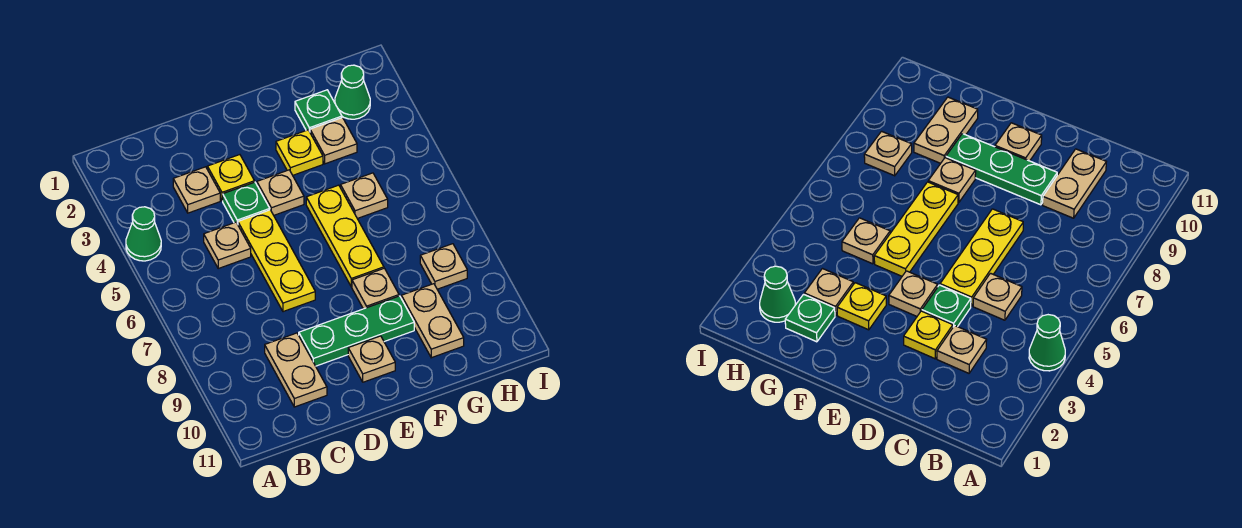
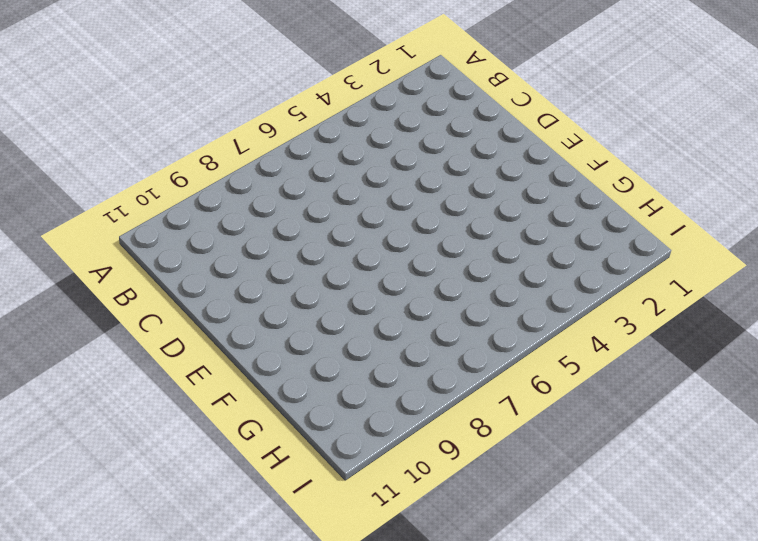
none -> green 1x1 cone [126,207,161,261]
none -> tan 1x1 plate [173,167,220,213]
none -> tan 1x1 plate [204,222,251,268]

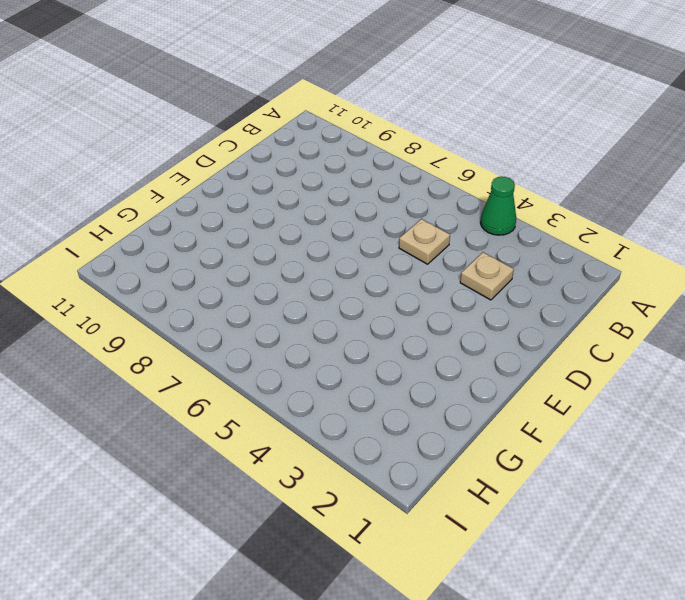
none -> tan 1x2 plate [265,333,327,407]
none -> yellow 1x1 plate [207,155,255,201]
none -> green 1x1 plate [223,182,270,224]

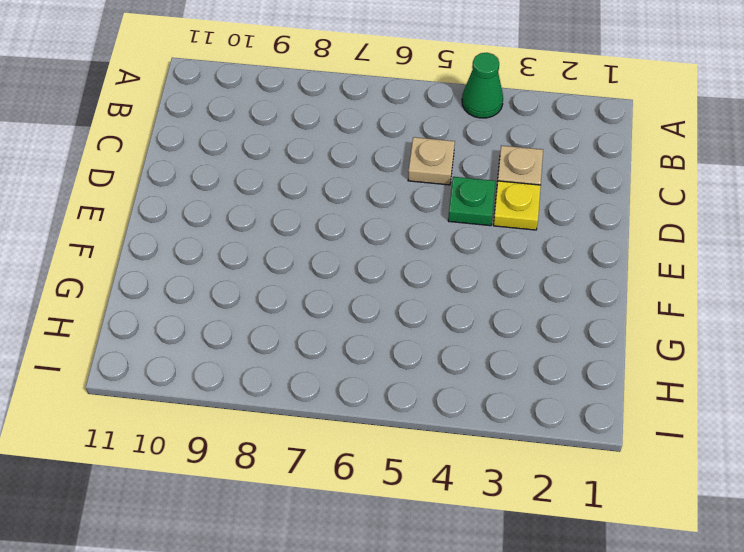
none -> tan 1x2 plate [265,333,327,407]
none -> yellow 1x3 plate [238,210,315,312]
none -> green 1x3 plate [299,296,414,366]

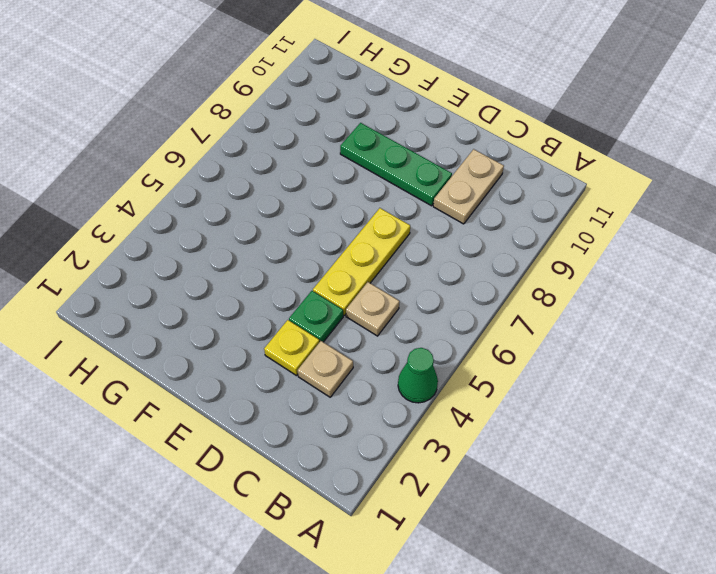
none -> tan 1x1 plate [257,170,304,215]
none -> tan 1x1 plate [348,336,395,382]
none -> yellow 1x1 plate [276,130,323,175]

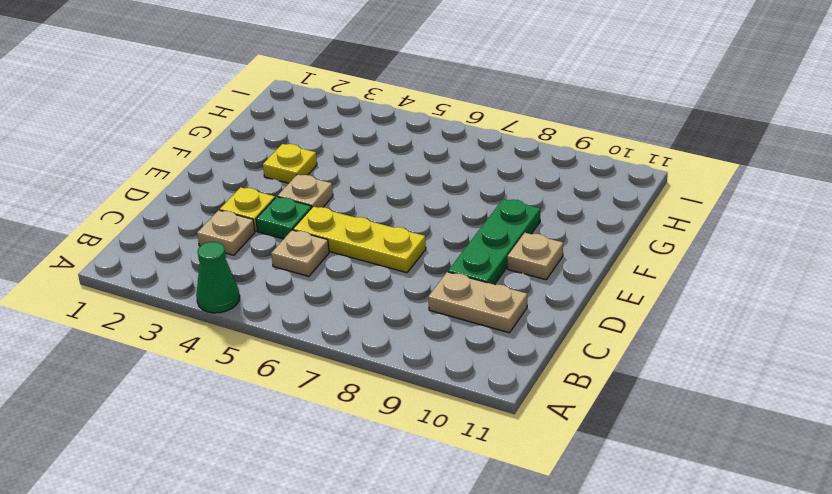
none -> yellow 1x3 plate [306,185,384,287]
none -> tan 1x1 plate [352,268,399,309]
none -> green 1x1 plate [295,90,342,132]

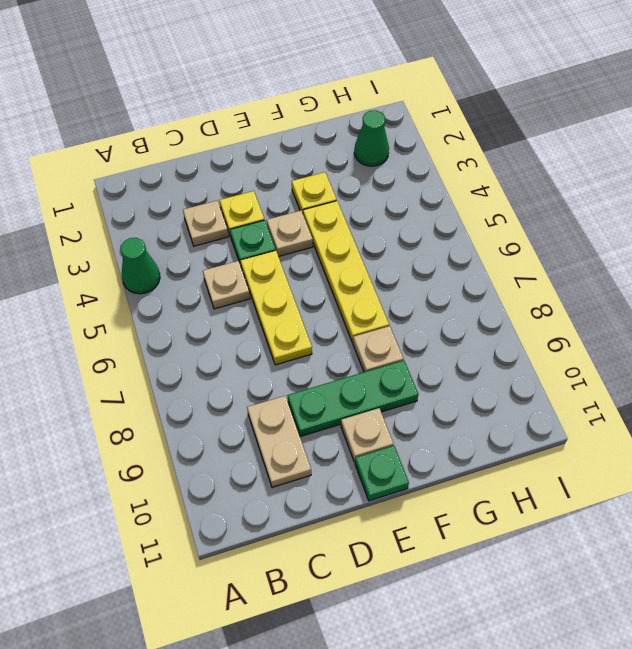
green 1x1 plate [355,446,409,501] -> green 1x1 plate moved to [295,90,342,132]
yellow 1x4 plate [303,201,389,342] -> yellow 1x3 plate [306,185,384,287]
none -> tan 1x1 plate [310,118,357,164]
none -> tan 1x1 plate [341,173,388,219]
none -> tan 1x2 plate [401,284,464,358]

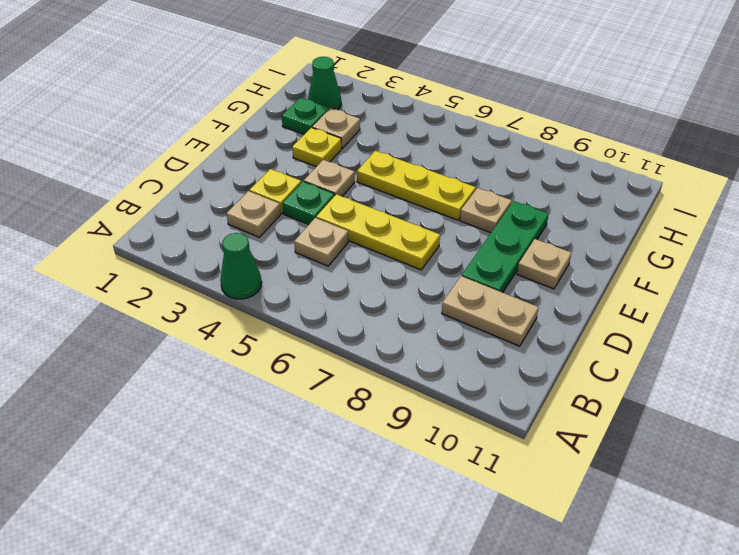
none -> tan 1x1 plate [341,173,388,219]
none -> tan 1x2 plate [401,284,464,358]
none -> tan 1x1 plate [420,244,467,289]

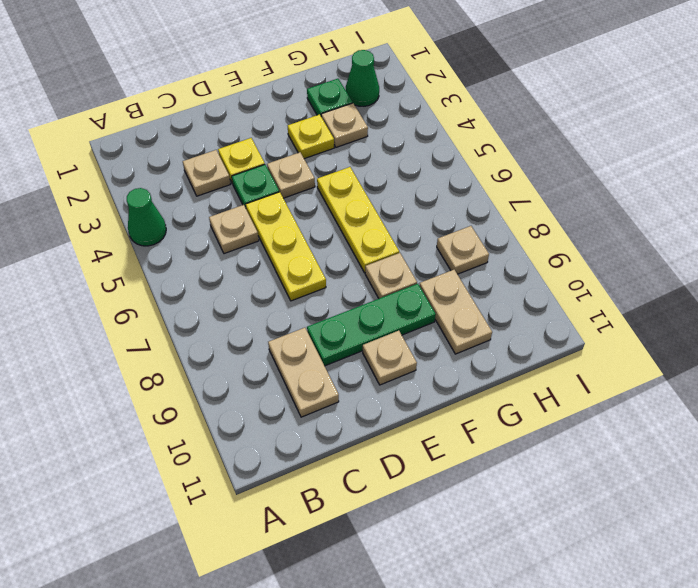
none -> tan 1x1 plate [341,173,388,219]

